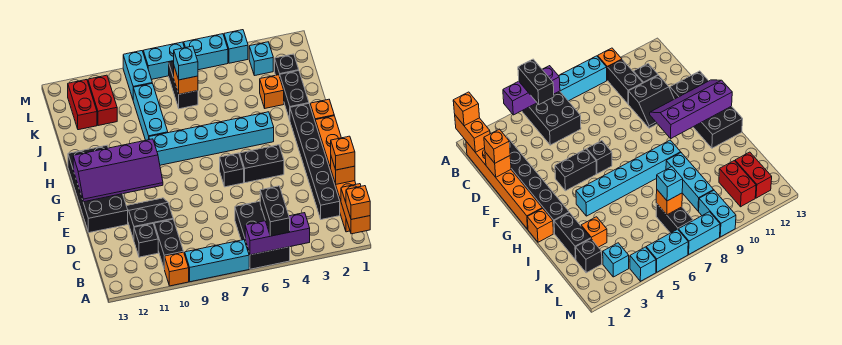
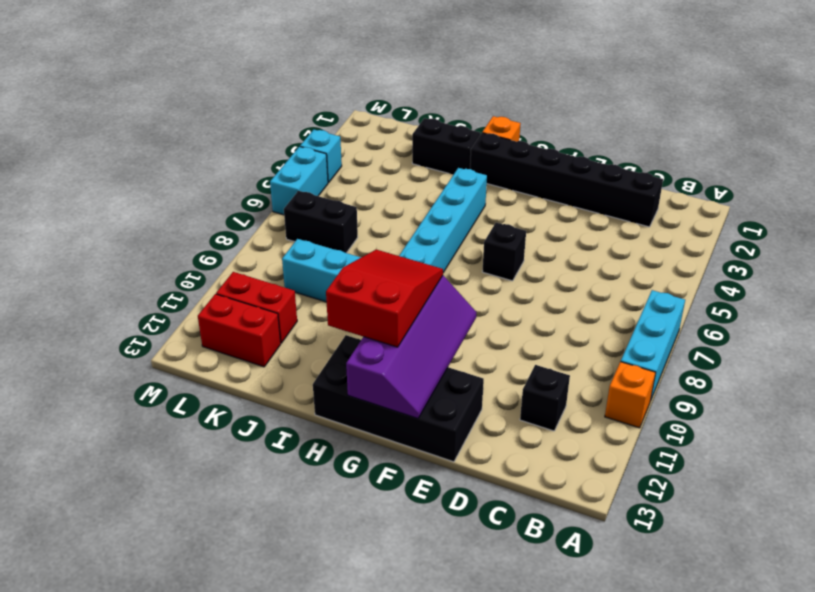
red 2x3 slope [326,249,443,347] -> none
none -> black 2x3 brick [235,201,290,269]
none -> orange 1x6 brick [315,116,356,232]
none -> black 1x2 brick [154,219,184,269]
none -> black 2x2 slope [127,198,173,240]

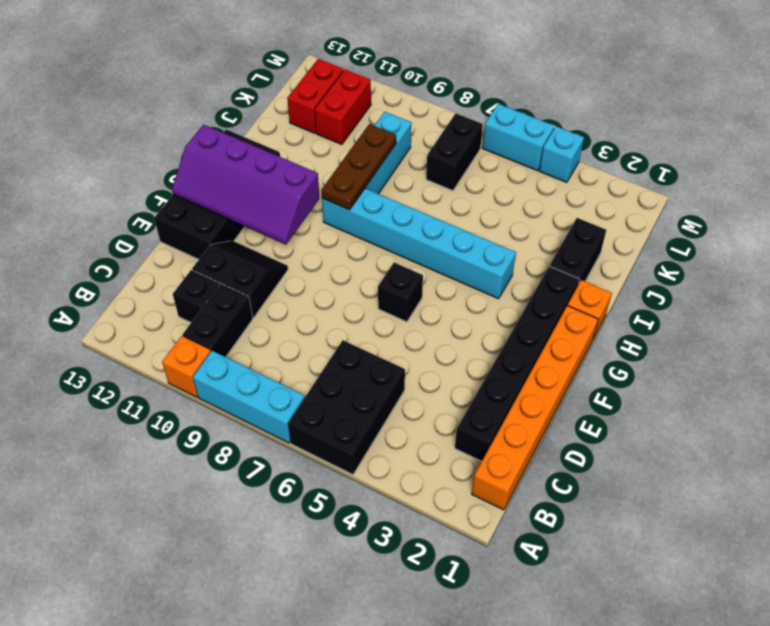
brown 1x3 plate [321,124,396,210] -> none
none -> black 1x2 brick [240,145,284,183]
none -> orange 1x1 brick [260,75,284,108]
none -> black 1x1 brick [275,54,299,76]
none -> cyan 1x1 brick [249,42,273,76]

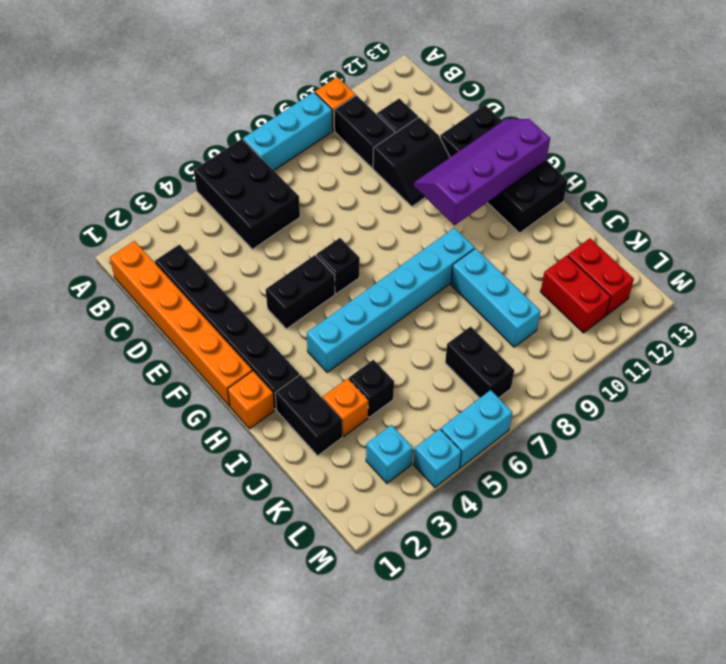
black 1x1 brick [349,360,394,417] -> black 1x1 brick moved to [275,54,299,76]
none -> cyan 1x2 brick [123,51,152,99]
none -> cyan 1x2 brick [143,42,184,79]
none -> orange 1x2 brick [341,184,370,234]
none -> purple 1x3 brick [245,213,310,255]

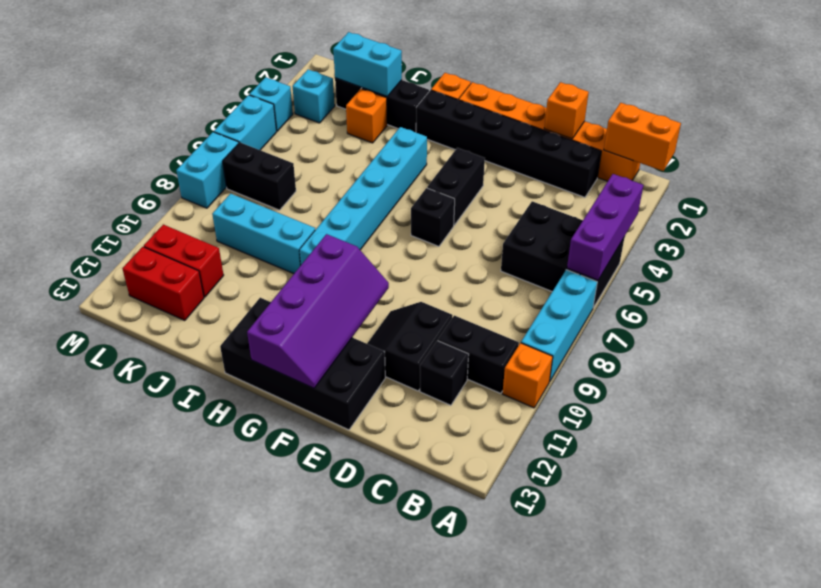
cyan 1x2 brick [333,32,402,96] -> cyan 1x2 brick moved to [123,51,152,99]
none -> orange 1x1 brick [174,67,198,94]
none -> orange 1x1 brick [346,186,370,220]
none -> black 1x2 brick [260,186,290,236]
none -> orange 1x1 brick [331,136,355,170]

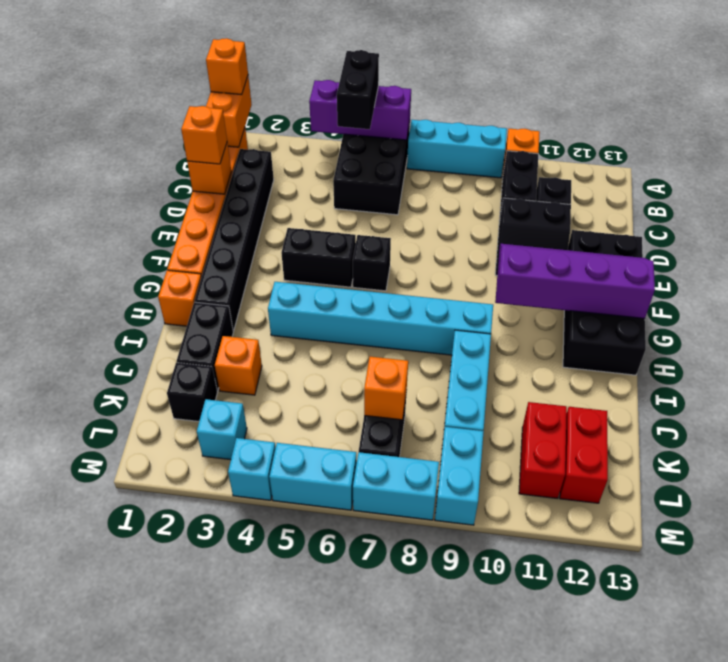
none -> cyan 1x1 brick [174,46,198,80]

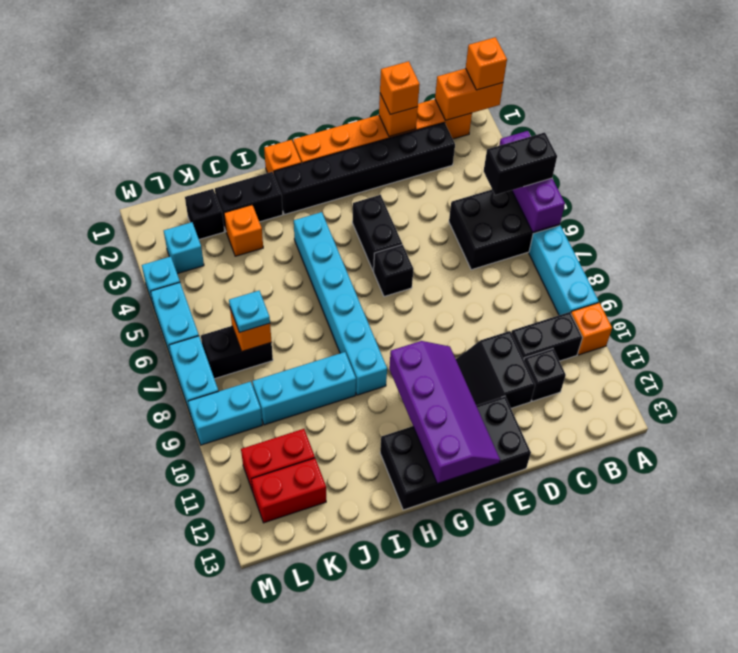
cyan 1x1 plate [229,291,270,333] -> cyan 1x1 brick [174,46,198,80]

